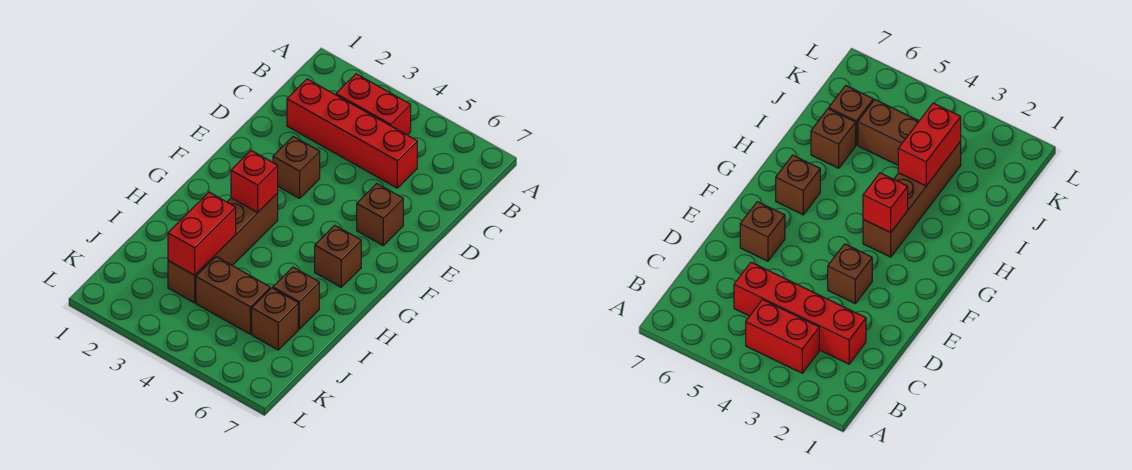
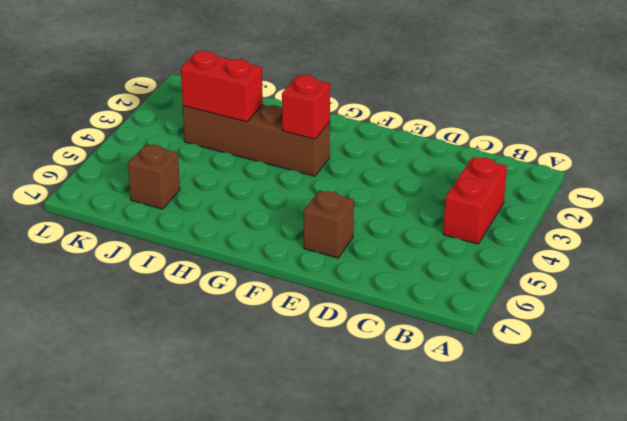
none -> red 1x4 brick [287,79,417,188]
none -> brown 1x1 brick [273,137,320,198]

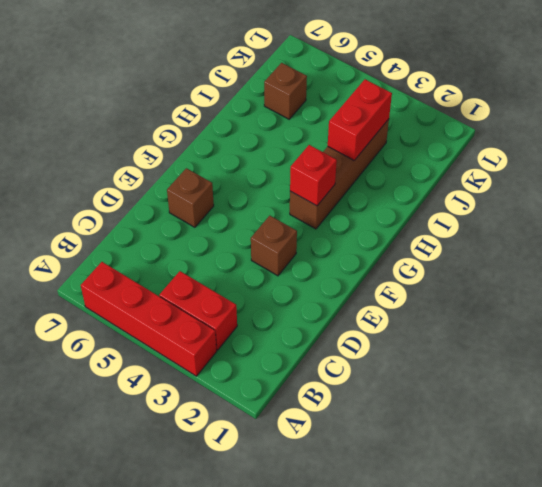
red 1x4 brick [81,262,217,376] -> red 1x4 brick moved to [287,79,417,188]
none -> brown 1x1 brick [315,225,361,287]
none -> brown 1x1 brick [273,267,319,329]

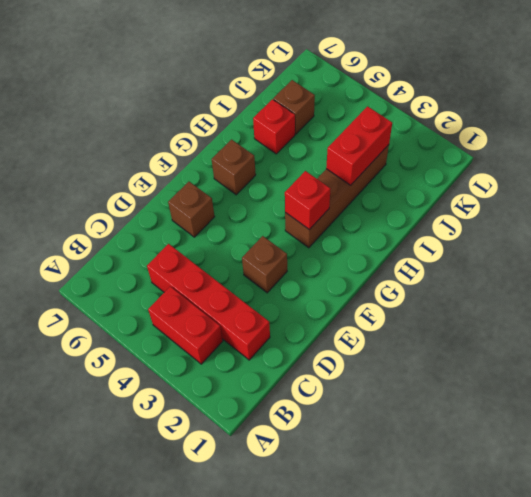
red 1x1 brick [253,99,295,154] -> brown 1x1 brick [273,267,319,329]
none -> brown 1x2 brick [196,257,270,334]

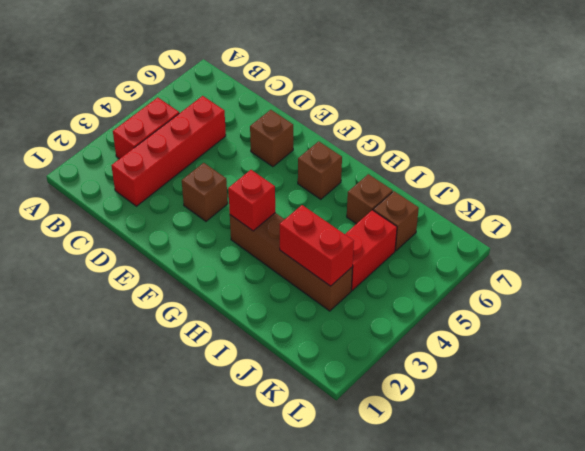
red 1x2 brick [345,210,397,290] -> brown 1x2 brick [196,257,270,334]

